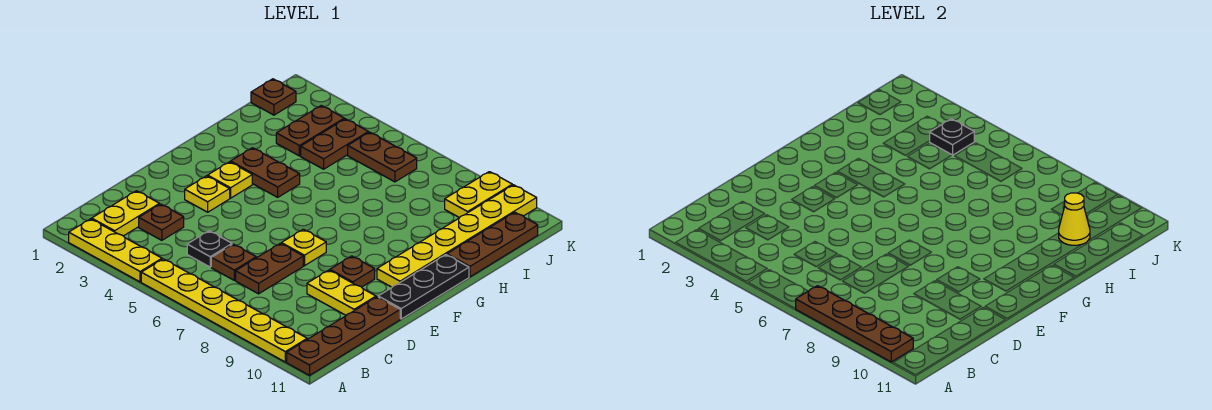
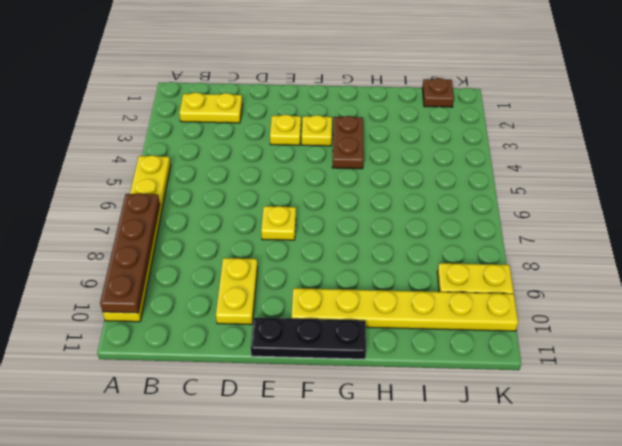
none -> yellow 1x3 plate [69,219,162,282]
none -> brown 1x4 plate [287,297,400,375]
none -> brown 1x1 plate [139,204,184,240]

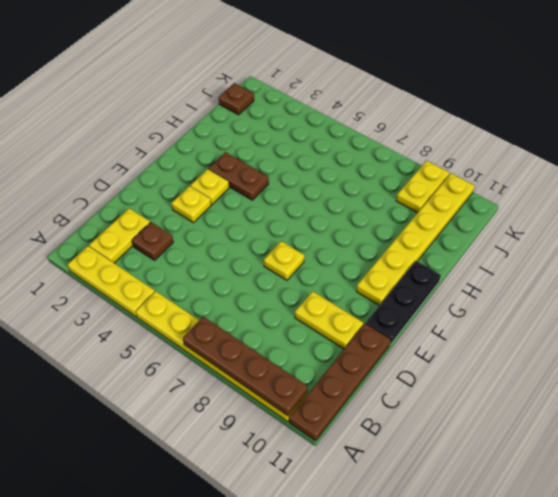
none -> black 1x1 plate [187,231,232,267]
none -> brown 1x1 plate [211,244,256,280]
none -> brown 1x2 plate [236,243,303,294]

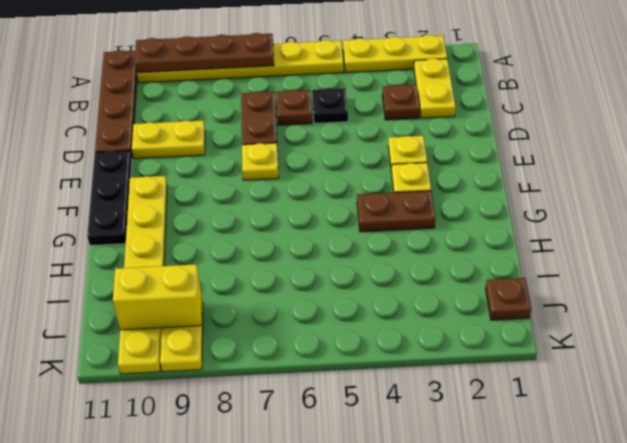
yellow 1x2 brick [113,264,201,330] -> none
none -> brown 1x1 plate [330,256,375,287]
none -> brown 1x3 plate [447,212,538,277]
none -> brown 1x2 plate [276,106,344,156]

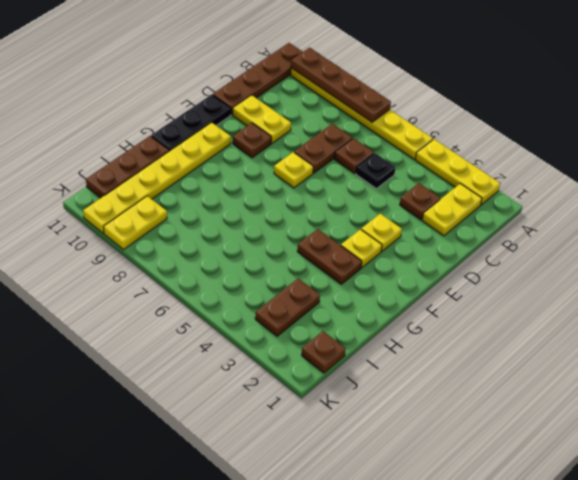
none -> brown 1x2 plate [301,119,368,169]
none -> brown 1x2 plate [348,132,417,182]
none -> yellow 1x1 cone [1059,193,1090,245]

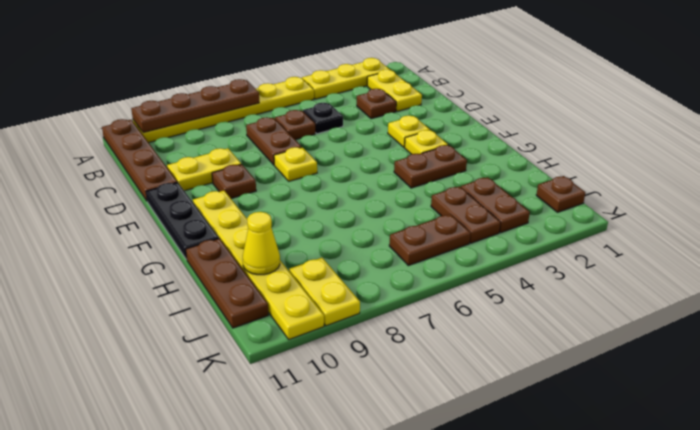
none -> black 1x1 plate [930,119,974,155]

